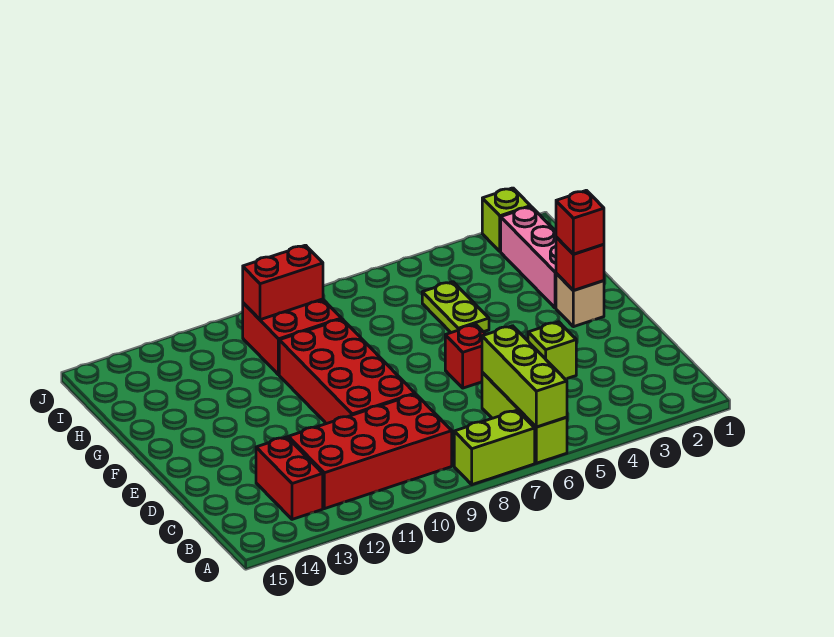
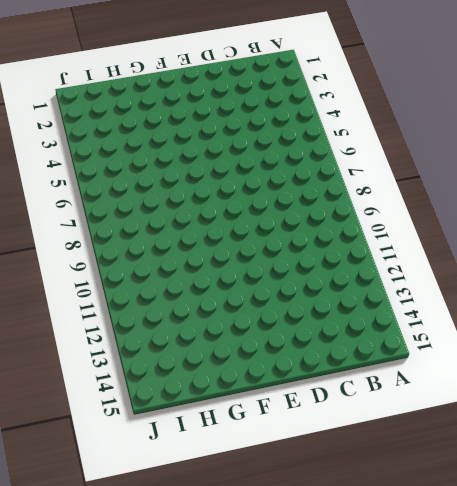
none -> lime 1x3 brick [482,372,567,463]
none -> lime 1x2 brick [454,410,535,485]
none -> red 2x4 brick [288,394,452,509]

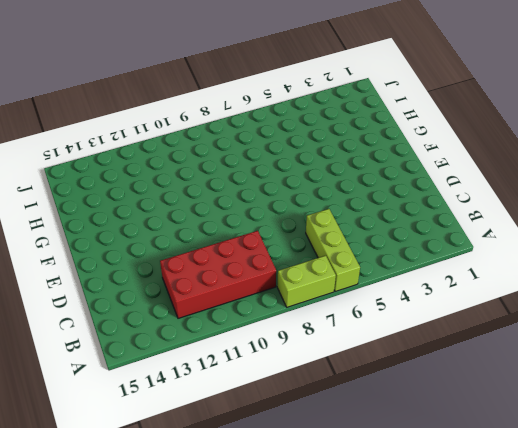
none -> red 1x2 brick [256,437,323,519]
none -> lime 1x1 brick [528,322,576,379]
none -> red 2x4 brick [279,319,415,424]

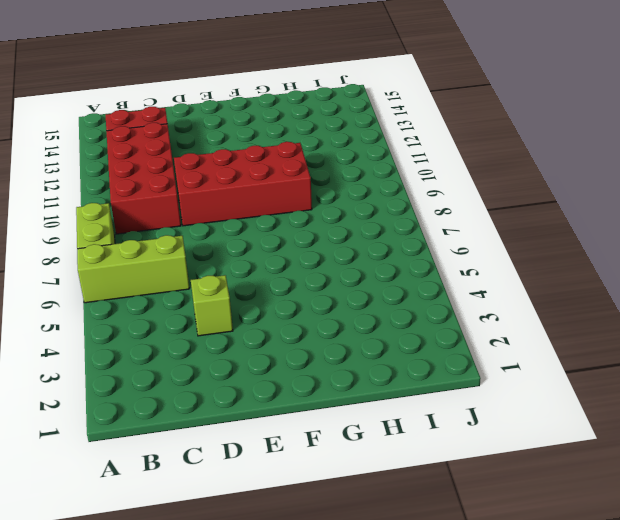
none -> red 1x1 brick [445,325,486,388]
none -> tan 1x1 brick [556,273,604,327]
none -> pink 1x3 brick [501,207,556,308]

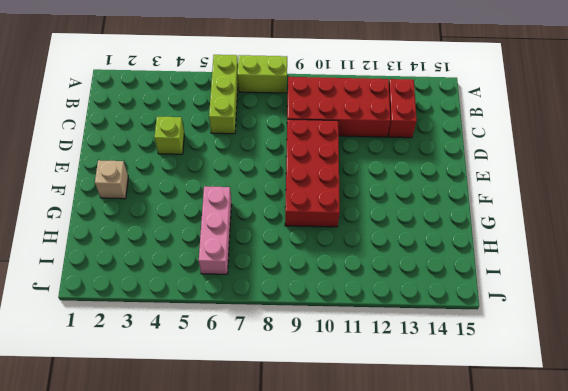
pink 1x3 brick [199,186,231,274] -> pink 1x3 brick moved to [501,207,556,308]
none -> red 1x1 brick [445,325,486,388]
none -> lime 1x2 plate [422,282,489,333]
none -> red 2x2 brick [243,299,341,375]

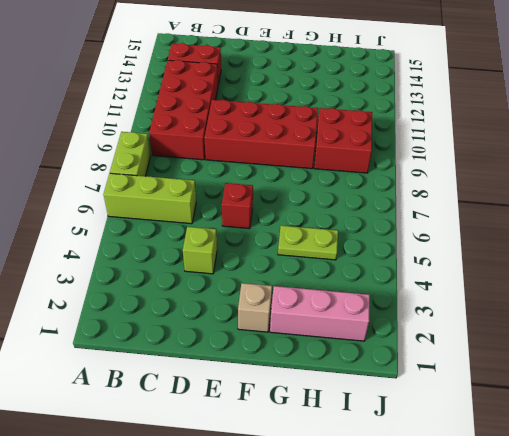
none -> lime 1x1 brick [482,188,531,252]
none -> lime 1x3 brick [482,326,567,427]
none -> red 1x1 brick [556,237,604,291]

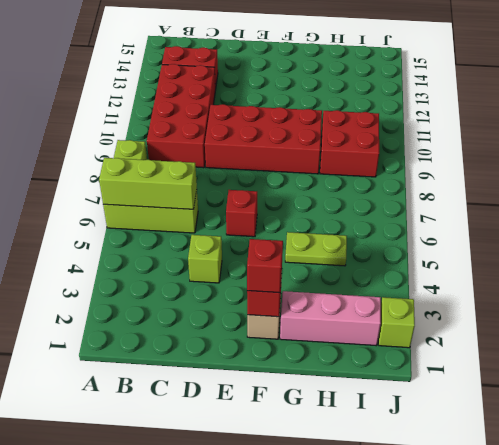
none -> red 1x2 brick [243,245,323,320]

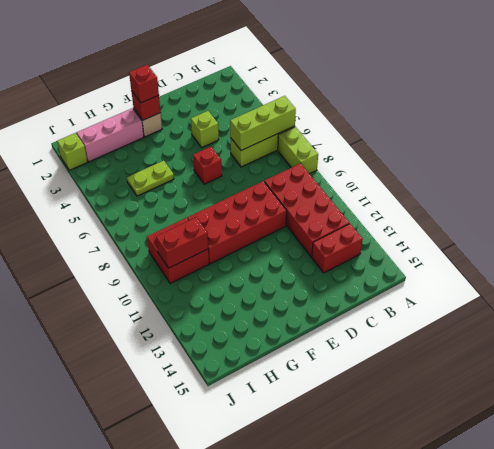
red 1x2 brick [156,217,208,268] -> red 1x2 brick turned to [243,245,323,320]

